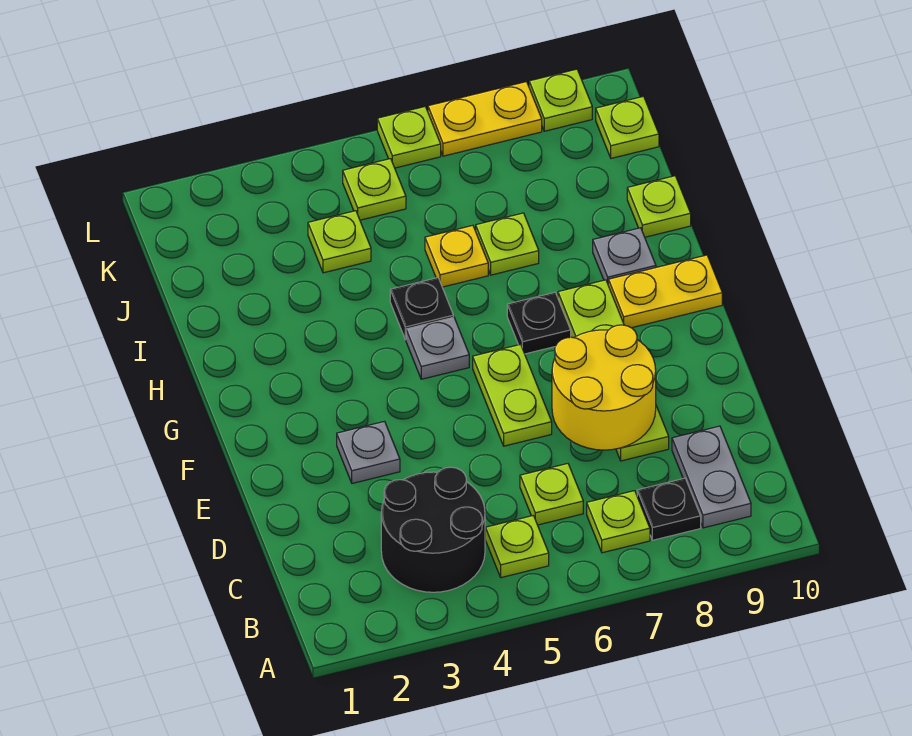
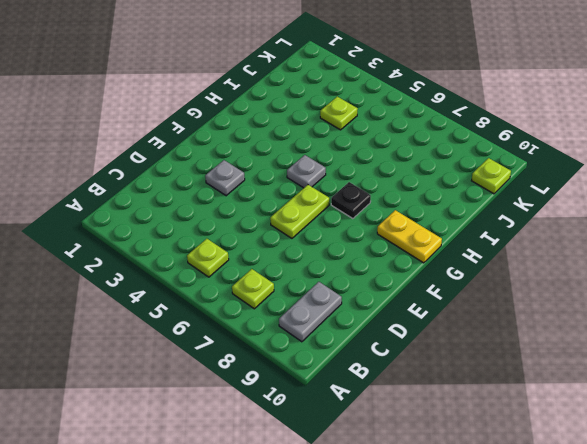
none -> black 2x2 round brick [381,467,485,592]
none -> black 1x1 plate [637,478,701,540]
none -> lime 1x1 plate [520,464,583,525]

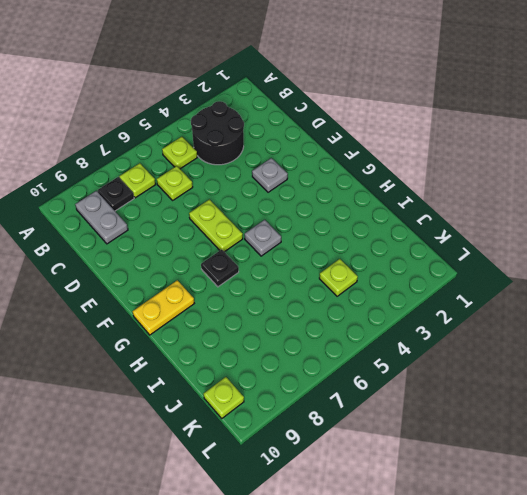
none -> lime 1x4 plate [558,280,669,461]
none -> black 1x1 plate [390,278,453,340]
none -> grey 1x1 plate [593,228,656,283]

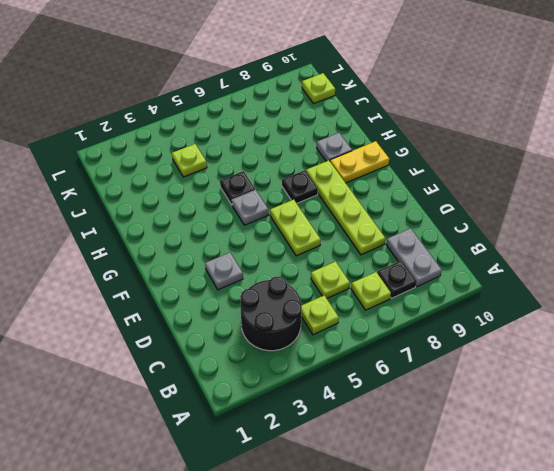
none -> yellow 1x1 plate [425,225,488,287]
none -> lime 1x1 plate [476,213,539,275]
none -> lime 1x1 plate [627,176,691,237]

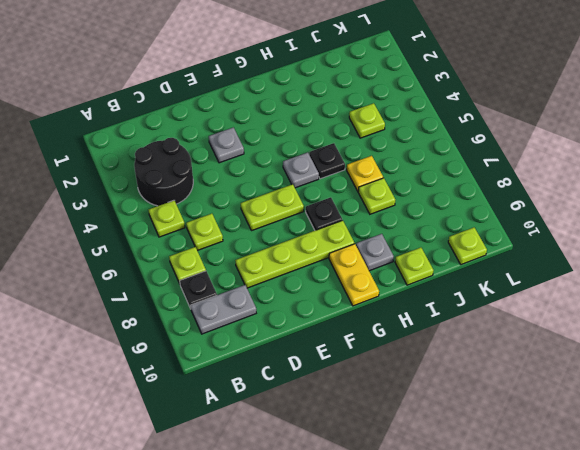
none -> lime 1x1 plate [343,159,406,220]
none -> lime 1x1 plate [377,107,441,168]
none -> yellow 1x2 plate [428,82,542,156]

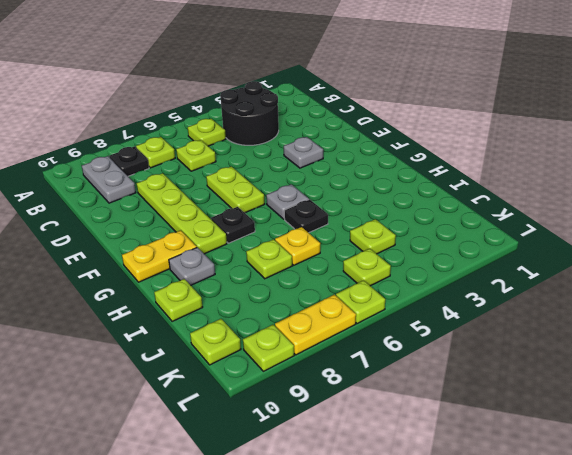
none -> yellow 2x2 round brick [552,325,656,450]

